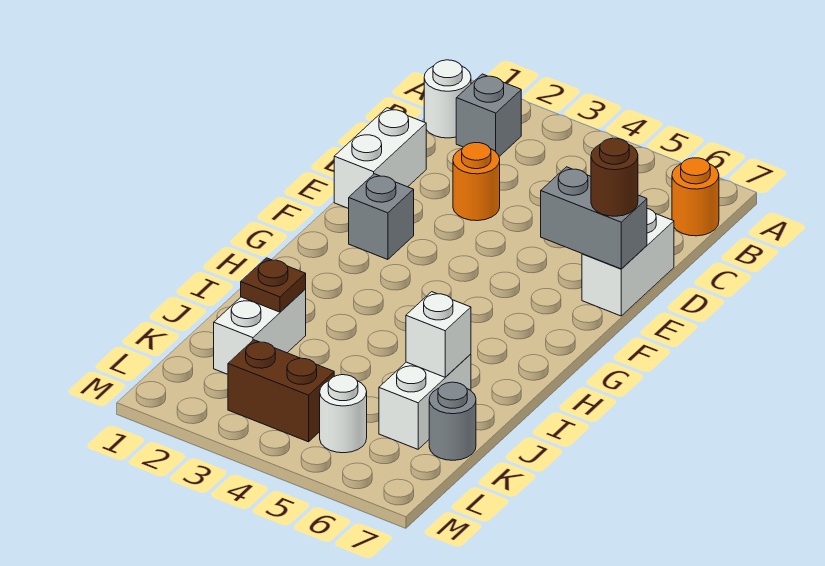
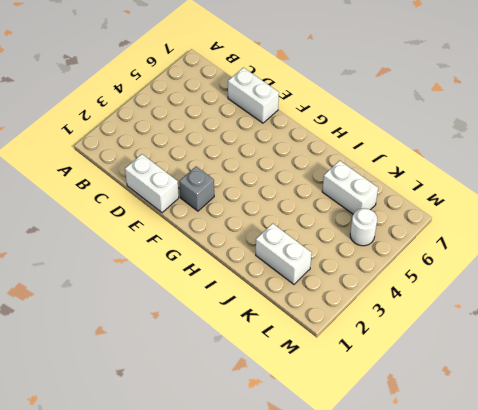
none -> white 1x1 round brick [424,60,471,138]
none -> grey 1x1 brick [456,74,521,156]
none -> orange 1x1 round brick [672,158,719,236]

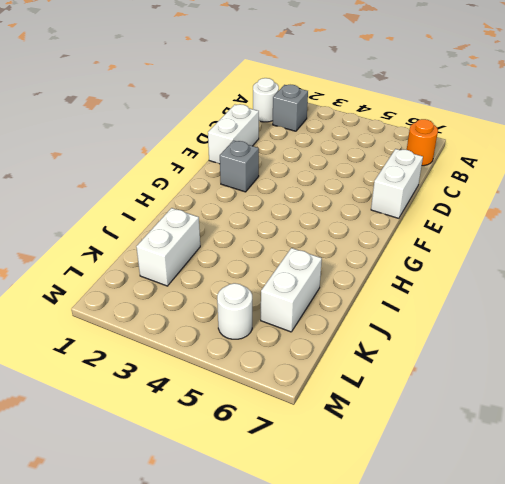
none -> orange 1x1 round brick [453,143,500,221]
none -> grey 1x1 round brick [429,382,476,460]
none -> brown 1x2 brick [228,340,334,442]

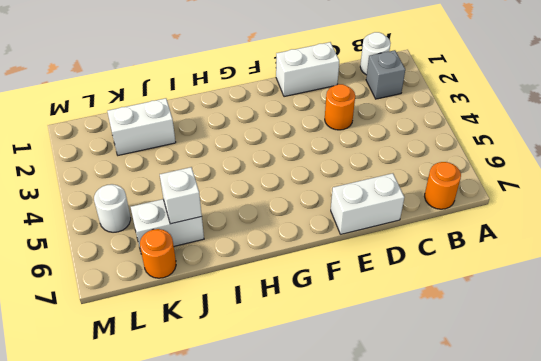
orange 1x1 round brick [140,229,176,278] -> grey 1x1 round brick [429,382,476,460]
none -> grey 1x1 brick [349,174,414,260]
none -> brown 1x2 brick [228,340,334,442]
none -> grey 1x2 brick [541,167,647,269]

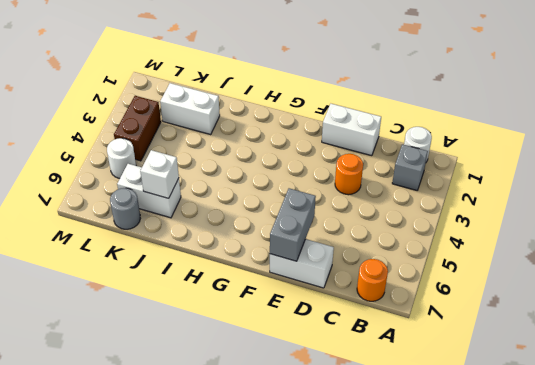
none -> grey 1x1 brick [349,174,414,260]
none -> brown 1x1 plate [241,258,306,312]
none -> brown 1x1 round brick [591,138,638,216]

